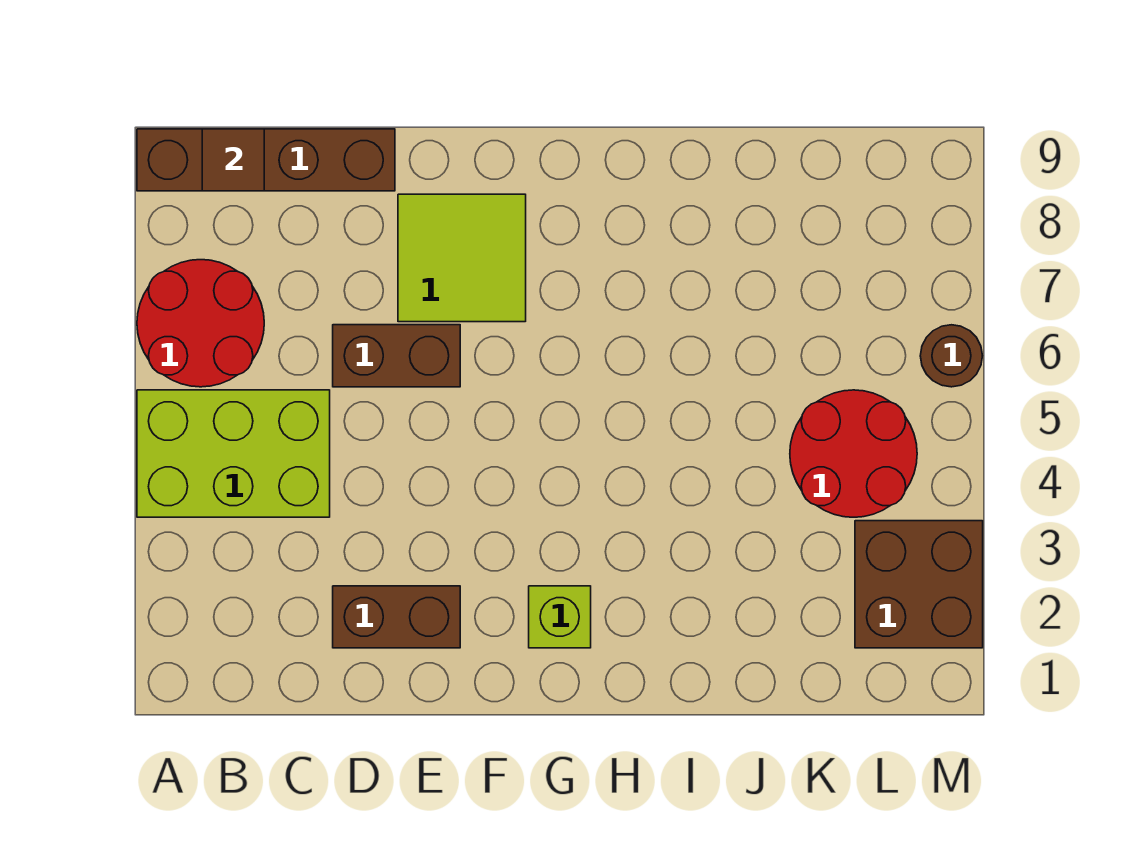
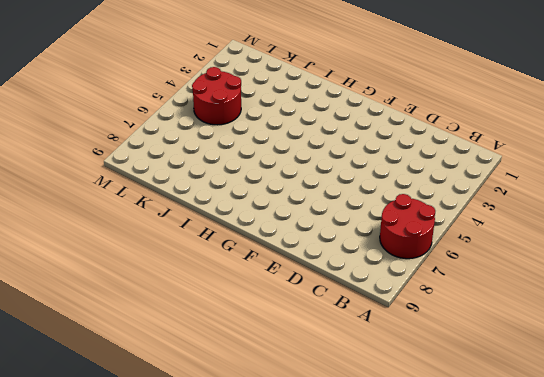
none -> lime 2x3 brick [137,390,330,517]
none -> brown 1x4 brick [137,129,395,191]

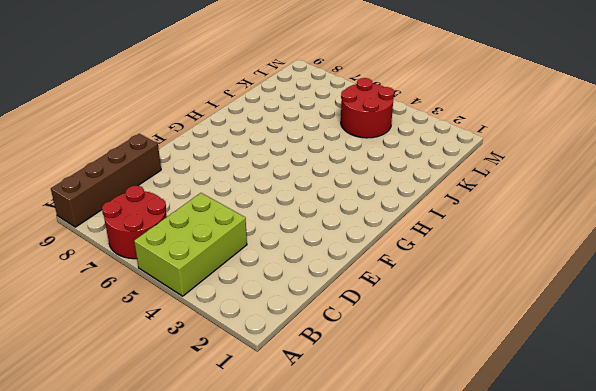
none -> brown 1x2 brick [333,586,460,648]
none -> brown 1x2 brick [333,325,460,387]

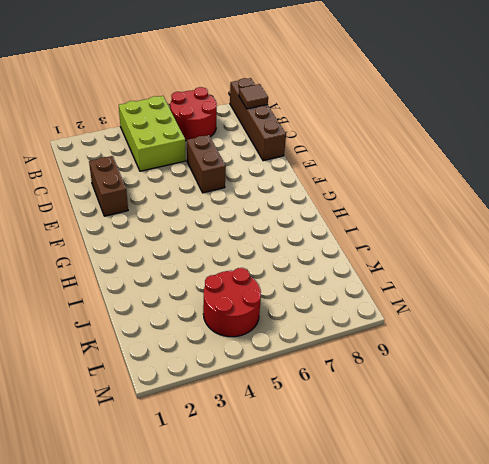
none -> lime 2x2 tile [398,194,526,322]
none -> lime 1x1 brick [529,586,591,648]

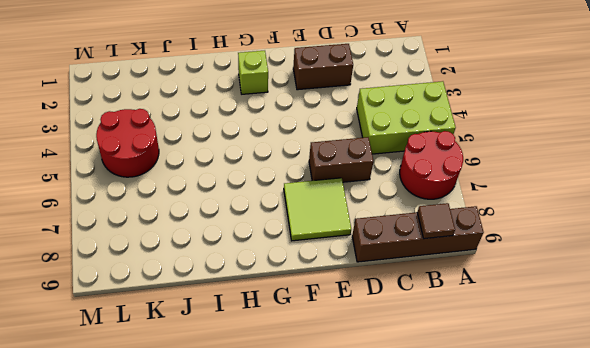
none -> brown 2x2 brick [855,521,983,648]
none -> brown 1x1 round brick [920,325,982,387]

